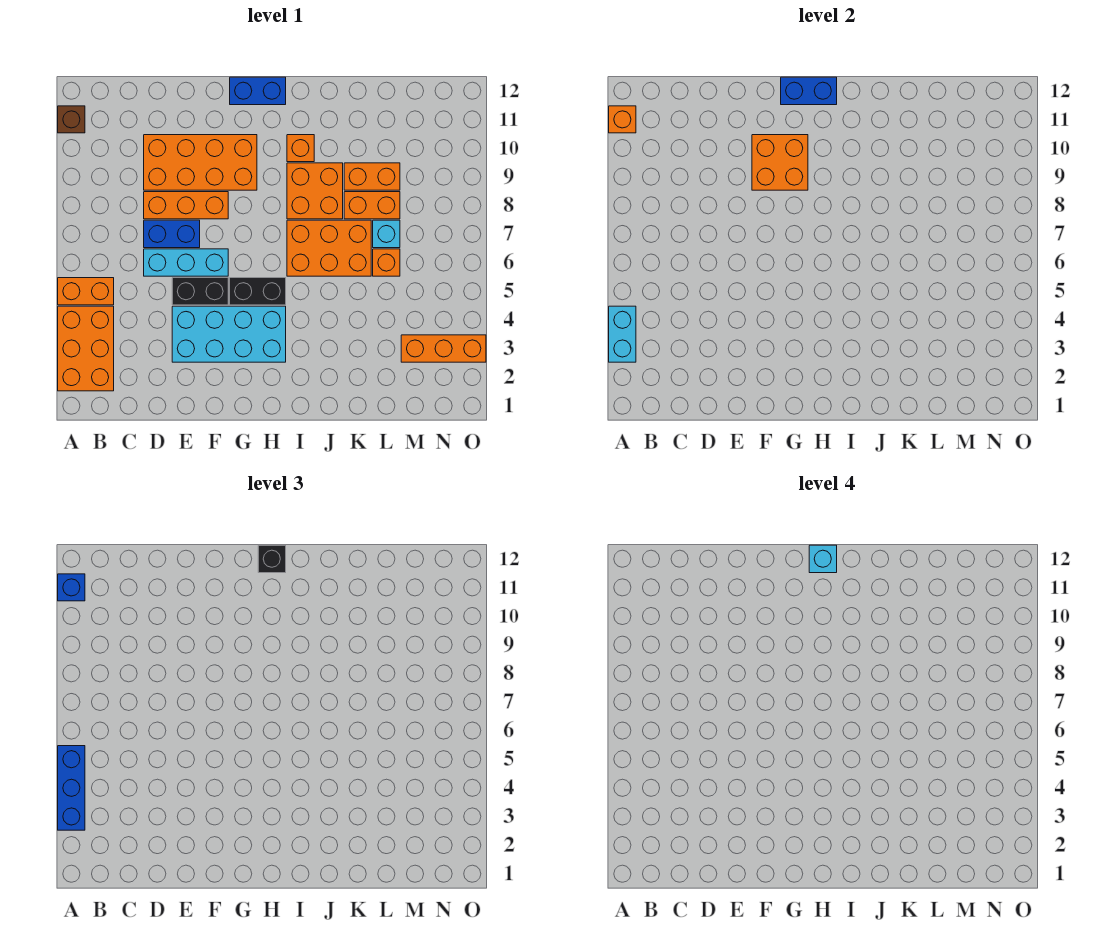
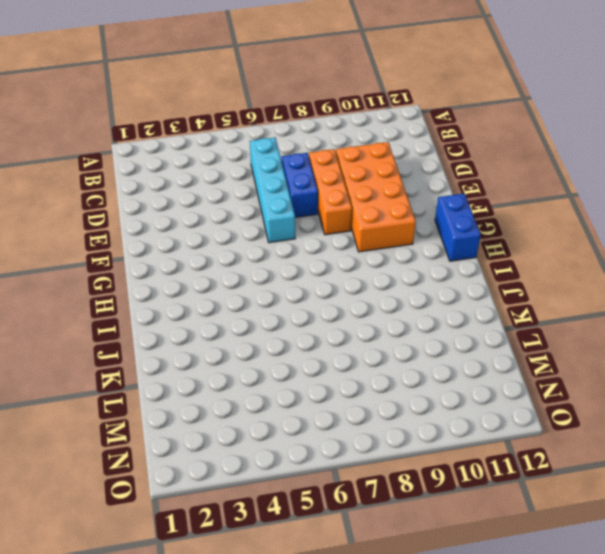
cyan 1x4 brick [250,138,295,243] -> cyan 1x3 brick [144,249,228,276]
none -> orange 2x3 brick [58,306,114,391]
none -> orange 1x2 brick [58,278,114,305]
none -> brown 1x1 brick [58,106,85,133]

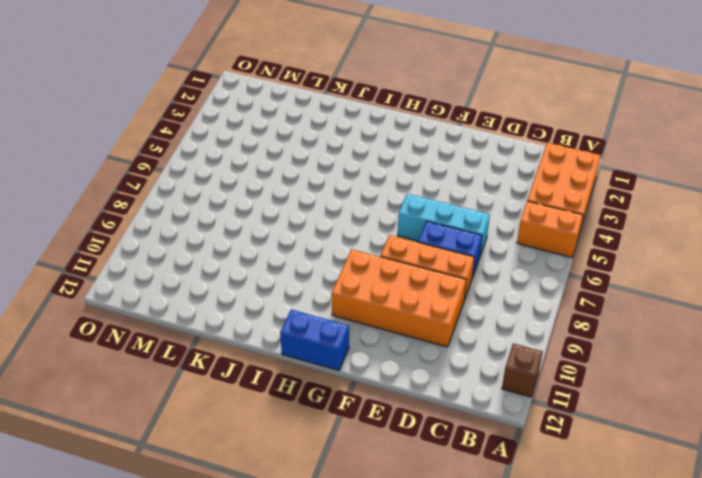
none -> cyan 2x4 brick [172,306,286,362]
none -> black 1x2 brick [172,278,228,305]
none -> black 1x2 brick [230,278,286,305]

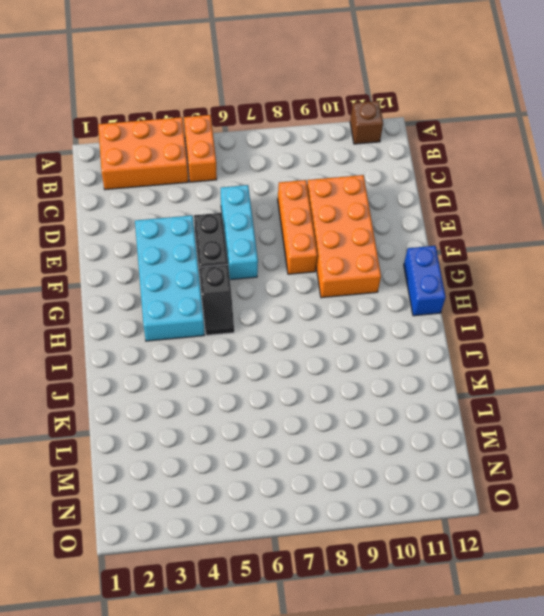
black 1x2 slope [200,265,234,335] -> black 1x2 brick [230,278,286,305]
none -> blue 1x2 brick [144,220,200,248]
none -> orange 2x3 brick [287,220,371,276]
none -> orange 2x2 brick [287,163,343,219]

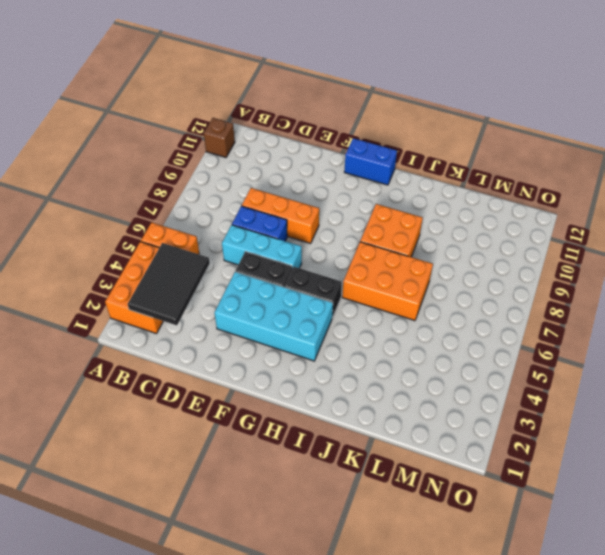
black 2x3 tile [128,243,210,325] -> none
none -> orange 2x4 brick [144,135,257,190]
none -> orange 1x1 brick [287,135,314,162]
none -> orange 1x2 brick [344,192,400,219]

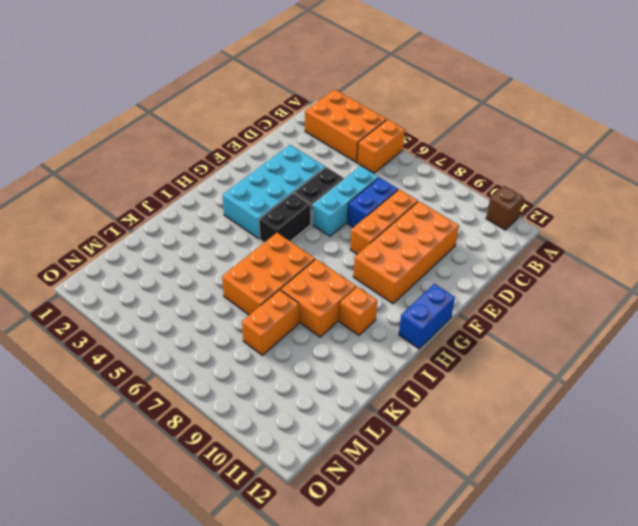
none -> orange 1x2 brick [344,163,400,190]
none -> orange 1x1 brick [373,249,400,276]
none -> cyan 1x1 brick [373,220,400,248]

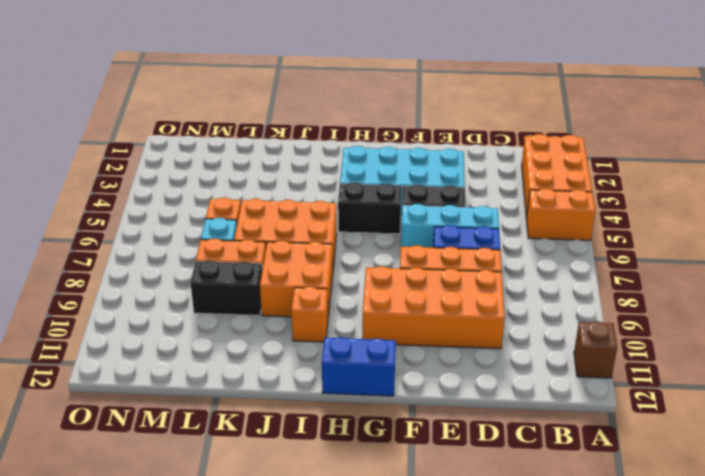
black 1x2 brick [191,260,262,316] -> orange 1x2 brick [344,163,400,190]
none -> orange 1x3 brick [401,335,486,362]
none -> cyan 1x2 brick [609,306,636,362]
none -> orange 1x1 brick [609,106,636,133]

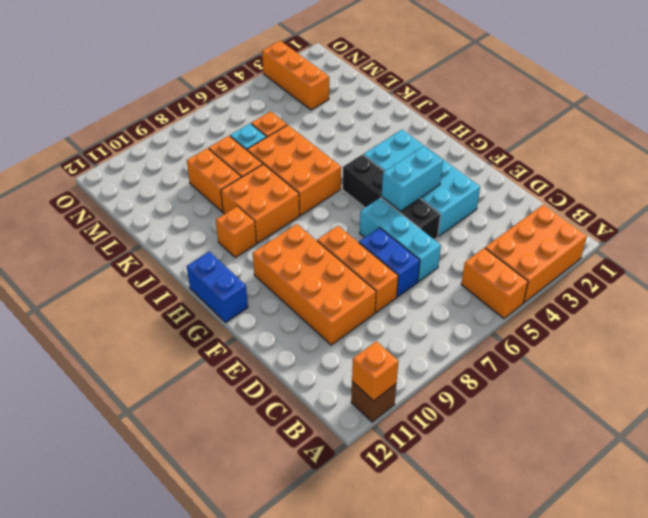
cyan 1x2 brick [382,146,443,211] -> cyan 1x2 brick moved to [609,306,636,362]
none -> orange 2x2 brick [752,135,808,190]
none -> blue 1x2 brick [781,77,837,105]
none -> blue 1x3 brick [58,746,85,830]

